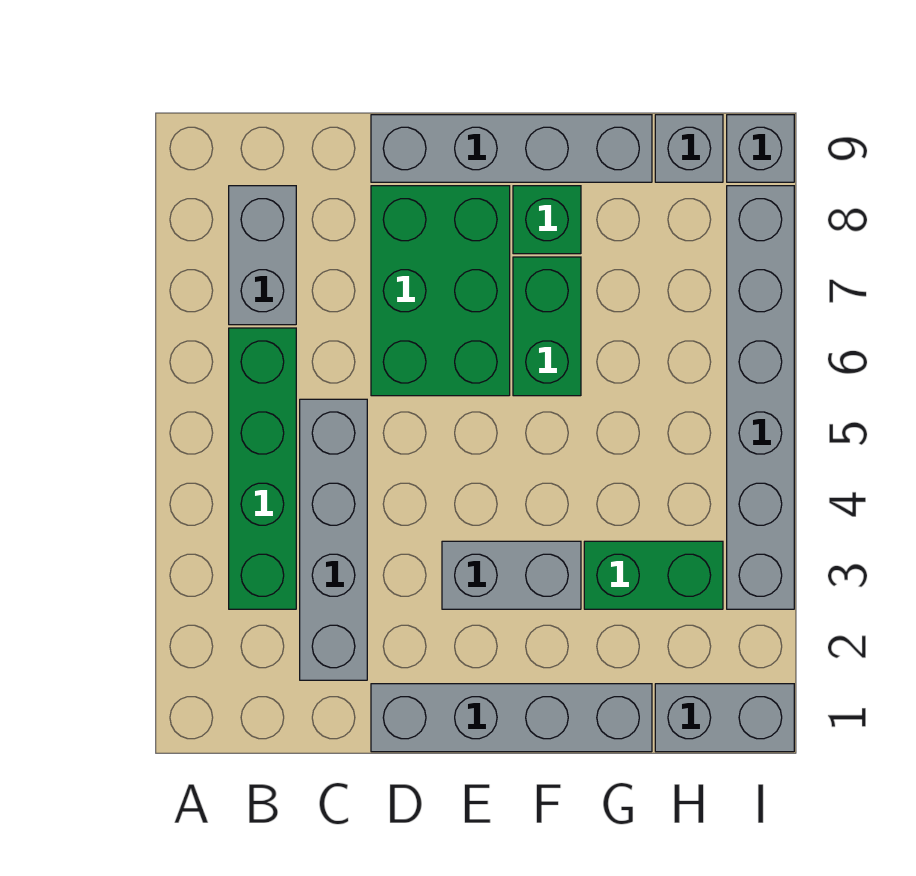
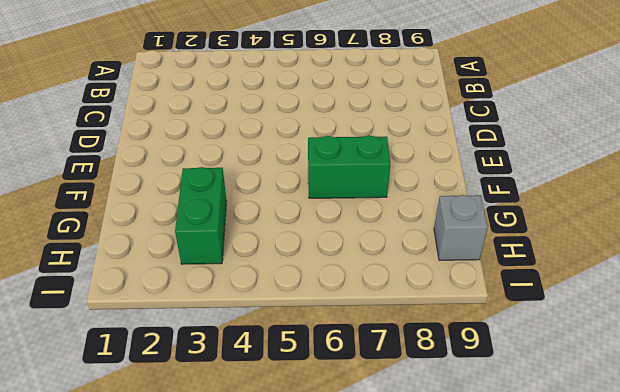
none -> green 1x4 brick [229,328,296,609]
none -> grey 1x2 brick [229,186,296,325]
none -> grey 1x4 brick [300,399,367,680]

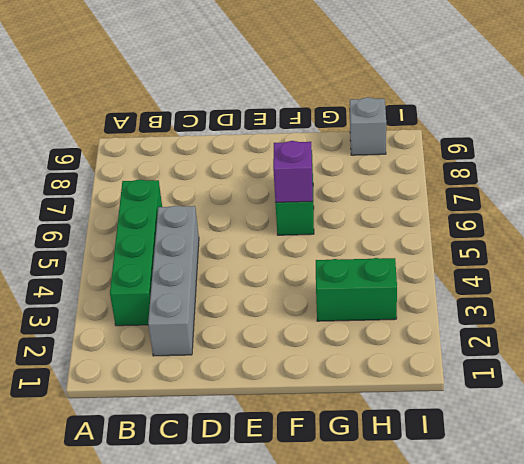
purple 1x1 brick [273,141,313,202] -> none
none -> grey 1x2 brick [229,186,296,325]
none -> grey 1x4 brick [371,684,652,752]
none -> green 2x3 brick [371,186,510,396]

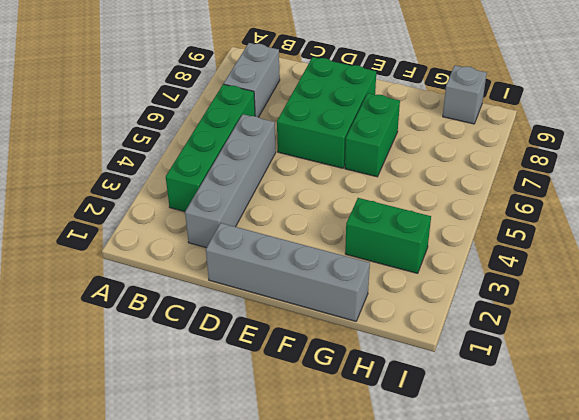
none -> grey 1x4 brick [371,115,652,182]
none -> grey 1x2 brick [442,541,581,609]
none -> green 1x1 brick [513,186,581,254]

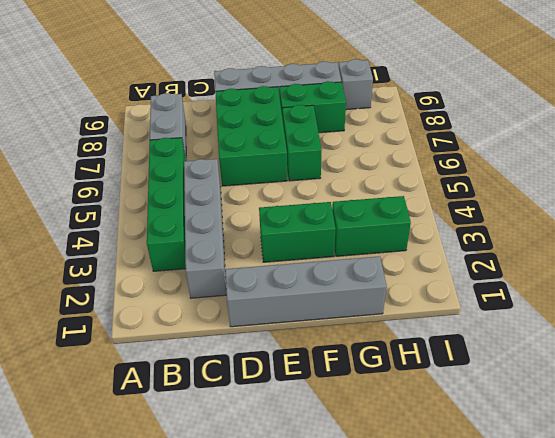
green 1x2 brick [259,202,336,262] -> grey 1x2 brick [442,541,581,609]
green 1x2 brick [280,81,346,133] -> green 1x1 brick [513,186,581,254]
none -> grey 1x2 brick [655,684,794,752]
none -> grey 1x6 brick [727,186,794,609]
none -> grey 1x1 brick [727,115,794,182]

